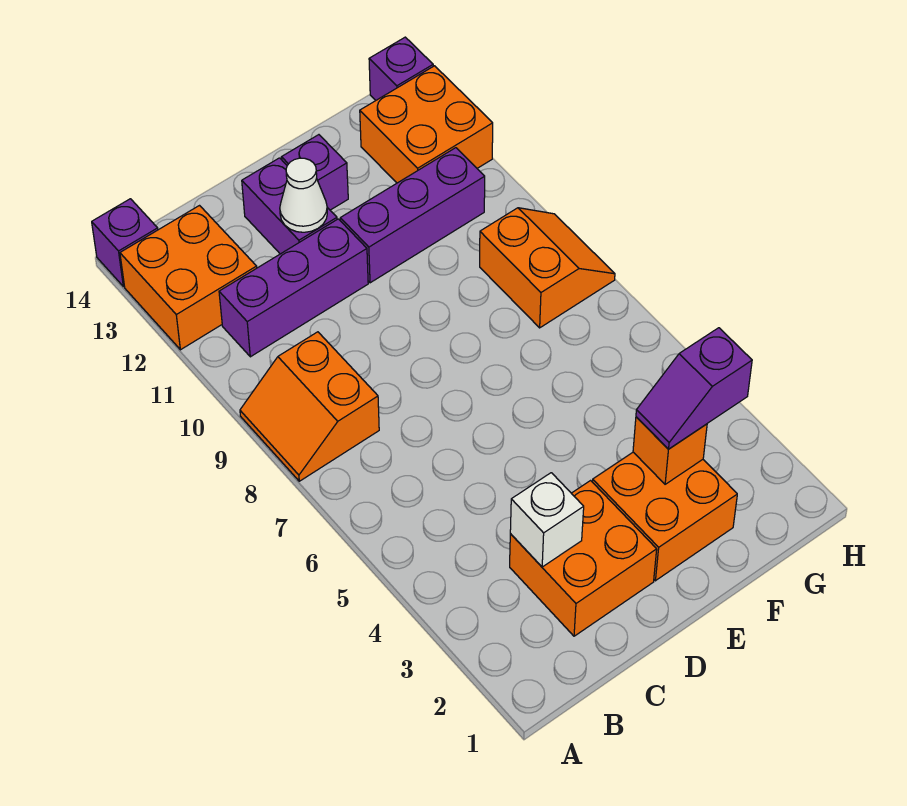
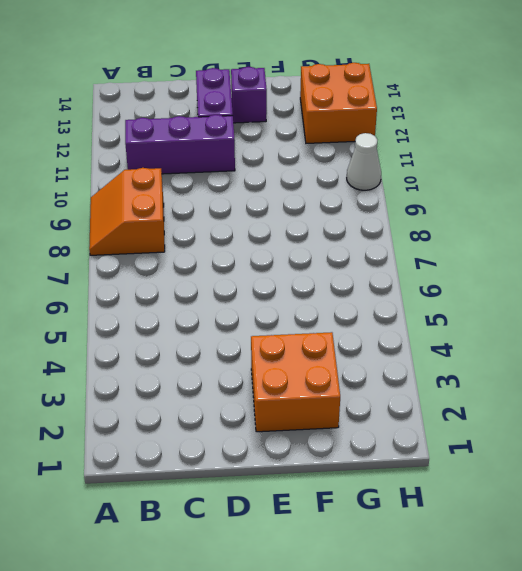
white 1x1 cone [347,133,381,190] -> white 1x1 cone moved to [280,158,327,232]
none -> orange 2x2 brick [120,206,257,350]
none -> purple 1x1 brick [92,199,158,287]
none -> orange 2x2 brick [510,481,657,636]

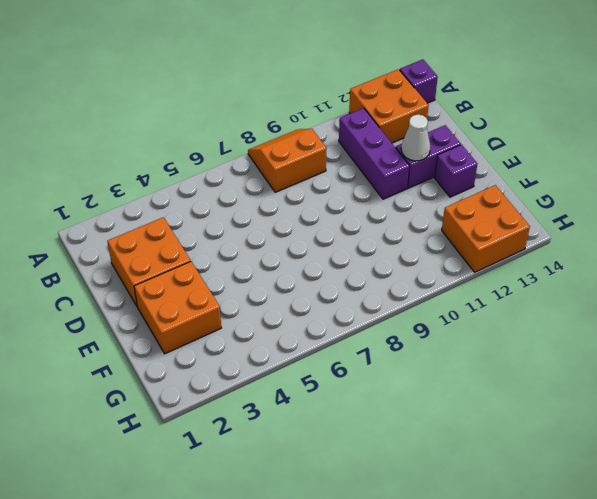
none -> purple 1x3 brick [340,148,485,283]
none -> orange 2x2 slope [480,208,615,328]
none -> purple 1x1 brick [369,37,433,100]

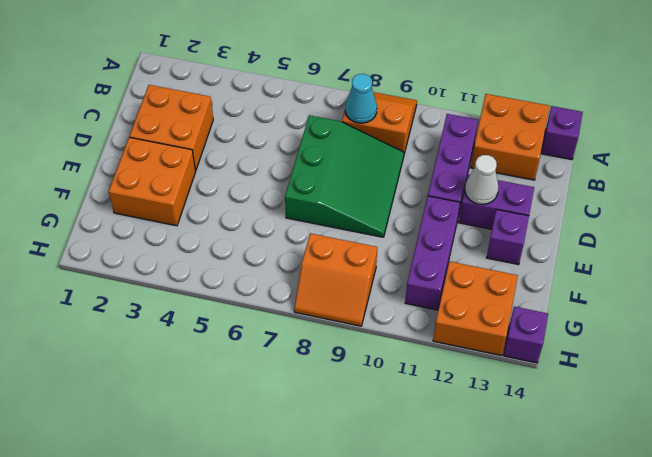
cyan 1x1 cone [345,74,377,123] -> none
green 3x3 slope [285,115,404,237] -> none
none -> white 1x1 brick [510,473,584,567]
none -> orange 1x1 brick [633,417,707,484]
none -> purple 1x2 slope [636,328,752,449]

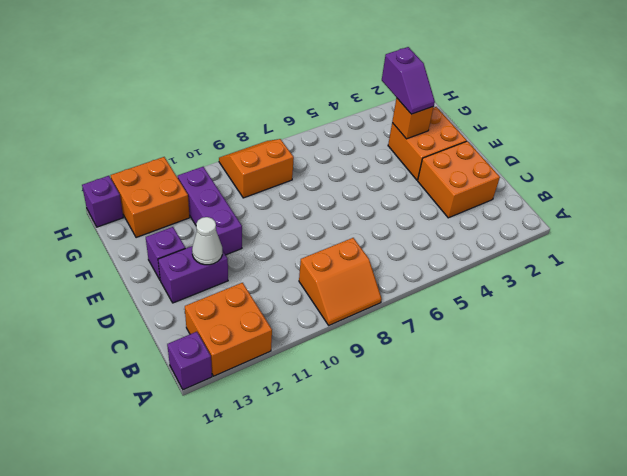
none -> purple 1x3 brick [219,219,368,357]
none -> white 1x1 brick [510,473,584,567]

